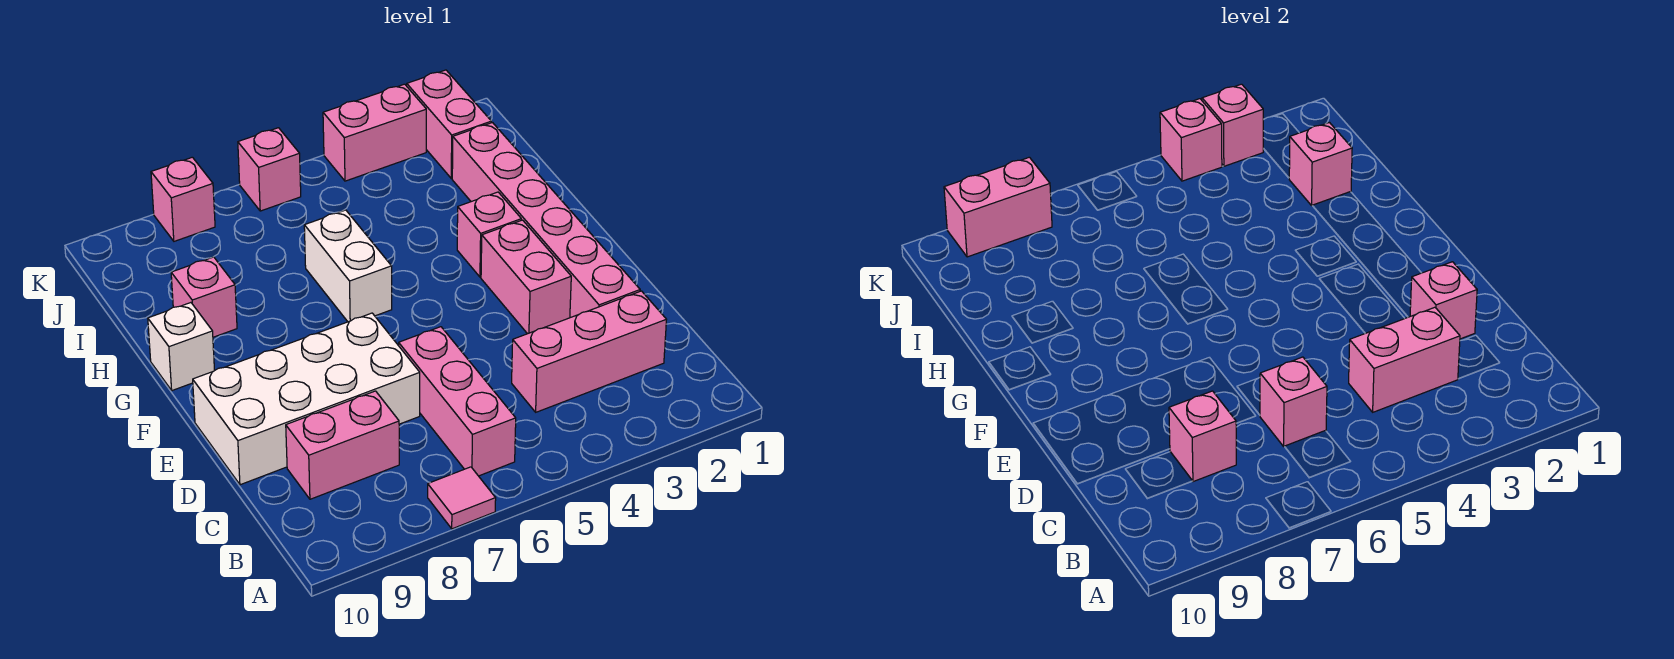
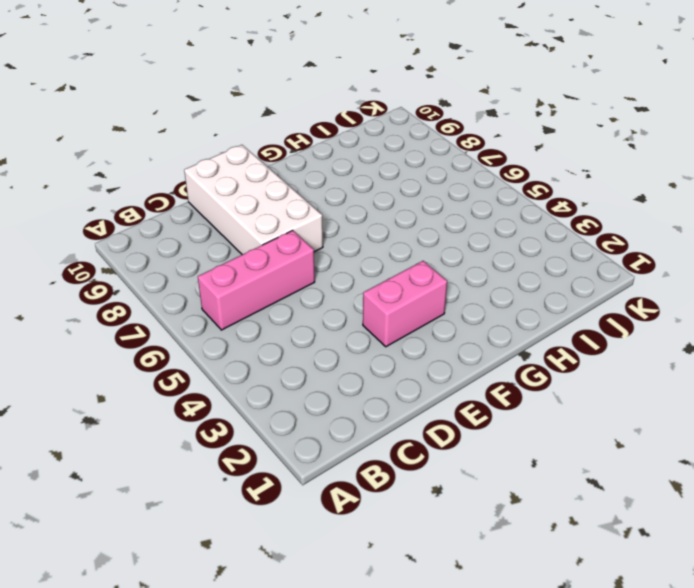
none -> pink 1x1 tile [428,467,496,529]
none -> pink 1x3 brick [512,291,667,412]
none -> pink 1x2 brick [286,391,399,499]

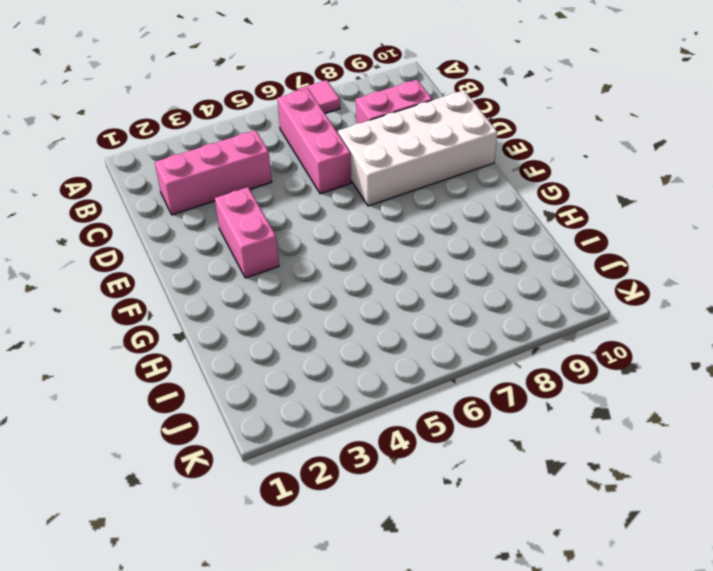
none -> pink 1x6 brick [452,123,640,318]
none -> pink 1x1 brick [457,192,521,277]
none -> white 1x2 brick [304,210,392,322]

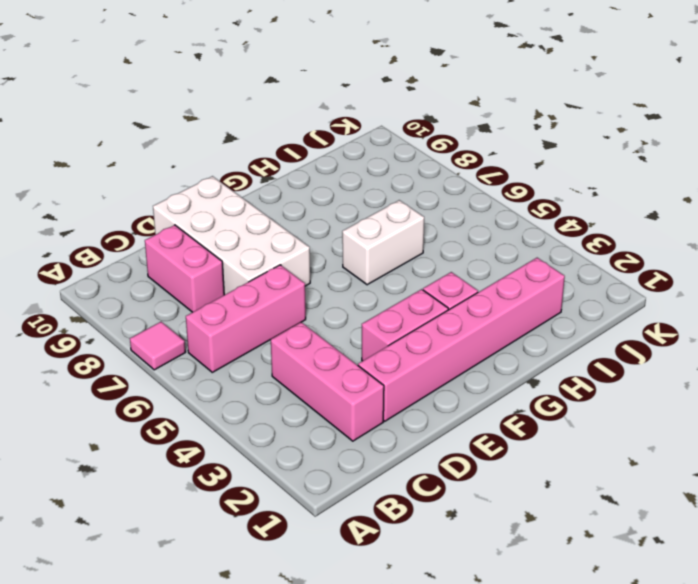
none -> white 1x1 brick [148,303,215,390]
none -> pink 1x1 brick [171,257,237,337]
none -> pink 1x2 brick [407,70,491,178]

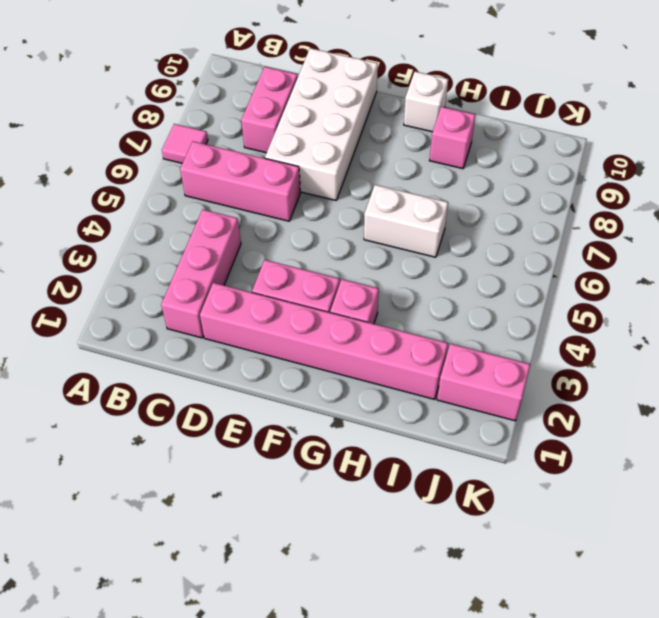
none -> pink 1x2 brick [323,84,426,181]
none -> pink 1x1 brick [238,128,301,211]
none -> pink 1x1 brick [151,157,215,241]

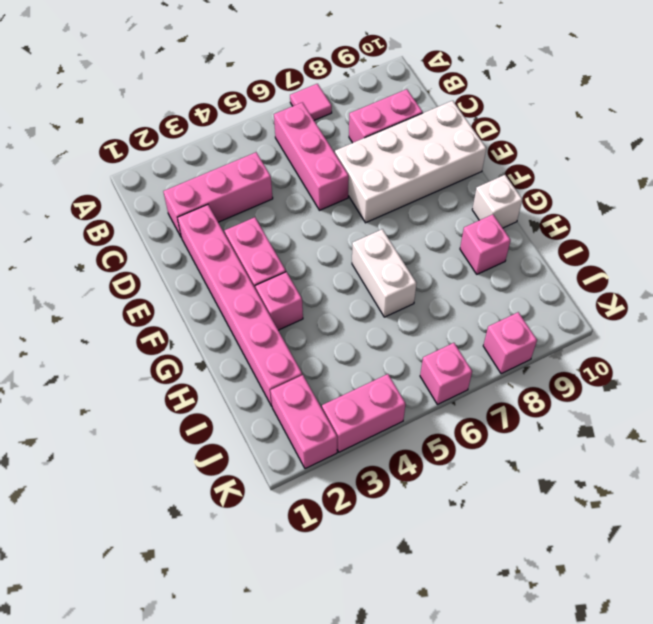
none -> pink 1x2 brick [1349,307,1460,412]
none -> pink 1x1 brick [1260,357,1327,447]
none -> pink 1x1 brick [1169,391,1236,482]

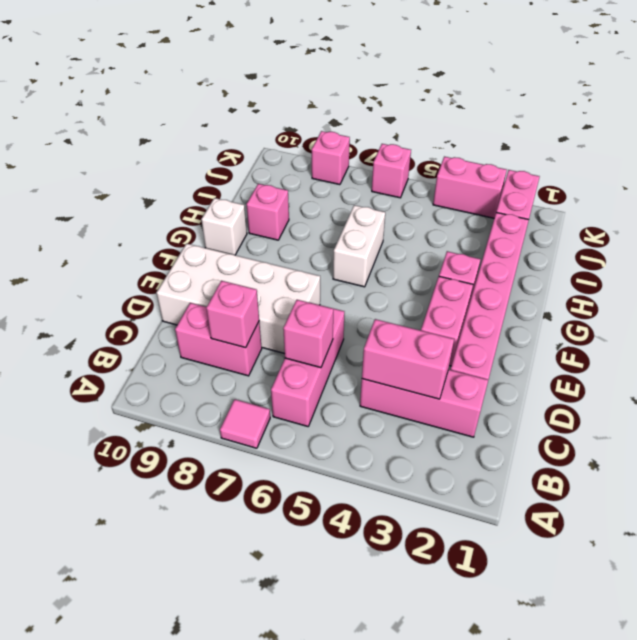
none -> pink 1x1 brick [1410,262,1477,339]
none -> pink 1x1 brick [1289,123,1352,205]
none -> pink 1x1 brick [1202,84,1263,166]

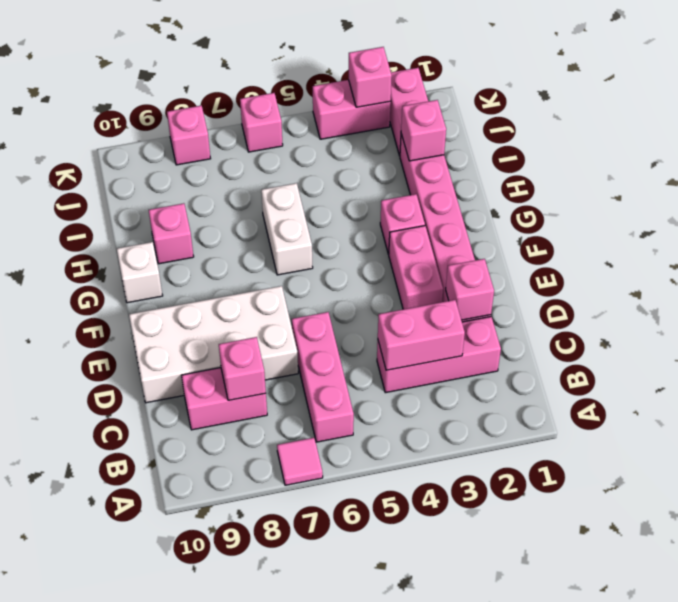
none -> pink 1x1 brick [1260,357,1327,447]
none -> pink 1x1 brick [1160,99,1222,181]
none -> pink 1x2 brick [944,157,1052,257]

